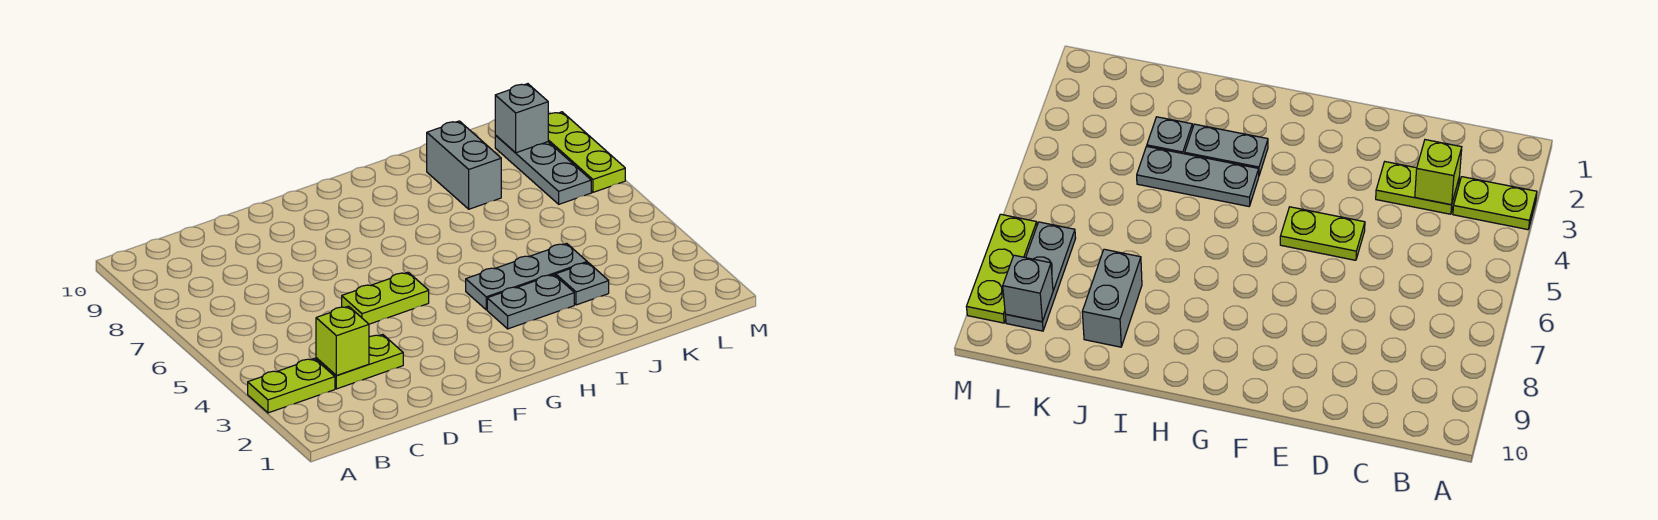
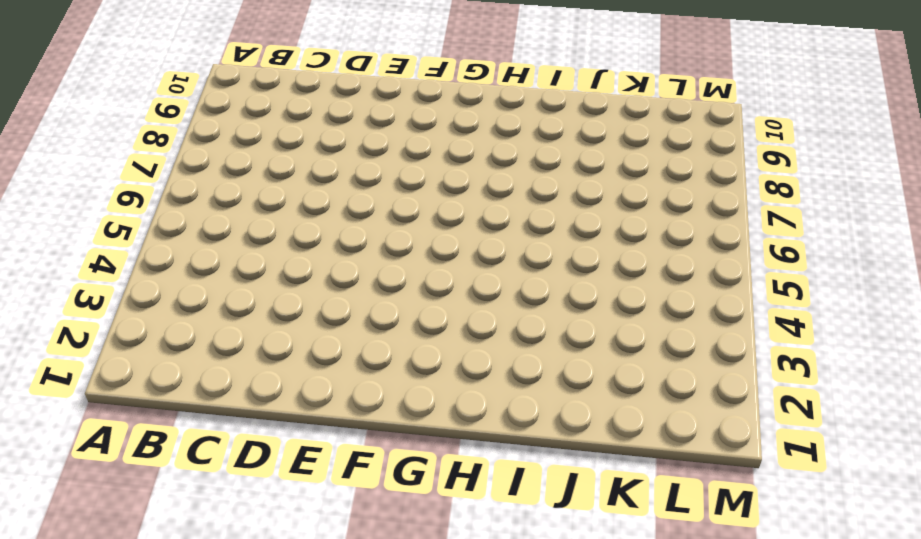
none -> lime 1x2 plate [248,358,335,413]
none -> lime 1x2 plate [316,335,403,389]

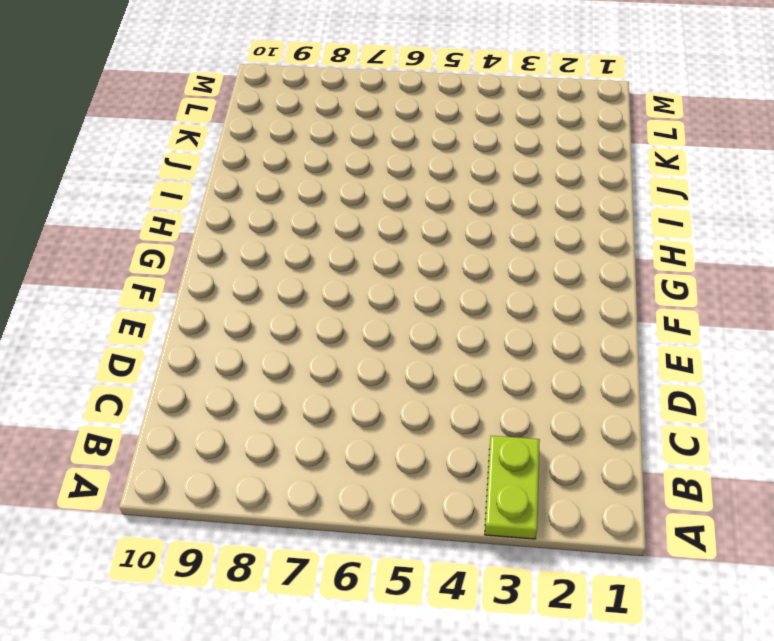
none -> lime 1x2 plate [316,335,403,389]
none -> lime 1x2 plate [342,272,429,324]

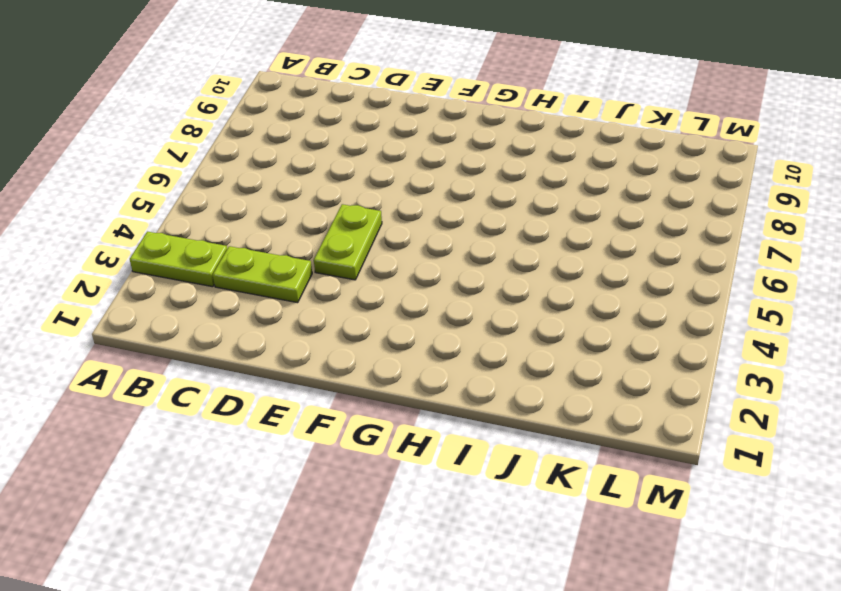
lime 1x2 plate [314,204,382,280] -> lime 1x2 plate turned to [342,272,429,324]
none -> grey 1x2 plate [487,275,574,329]
none -> grey 1x3 plate [466,243,587,310]

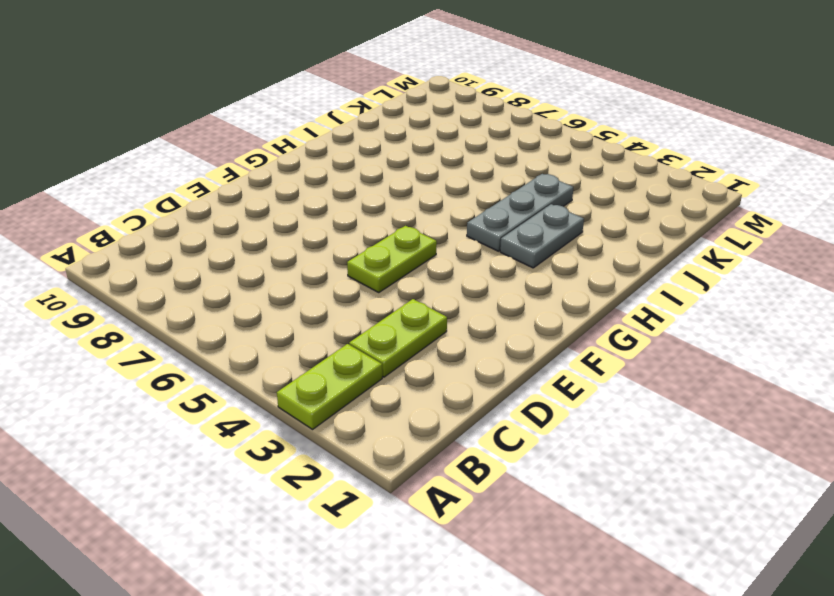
none -> grey 1x1 plate [556,263,609,305]
none -> grey 1x2 brick [427,121,501,209]

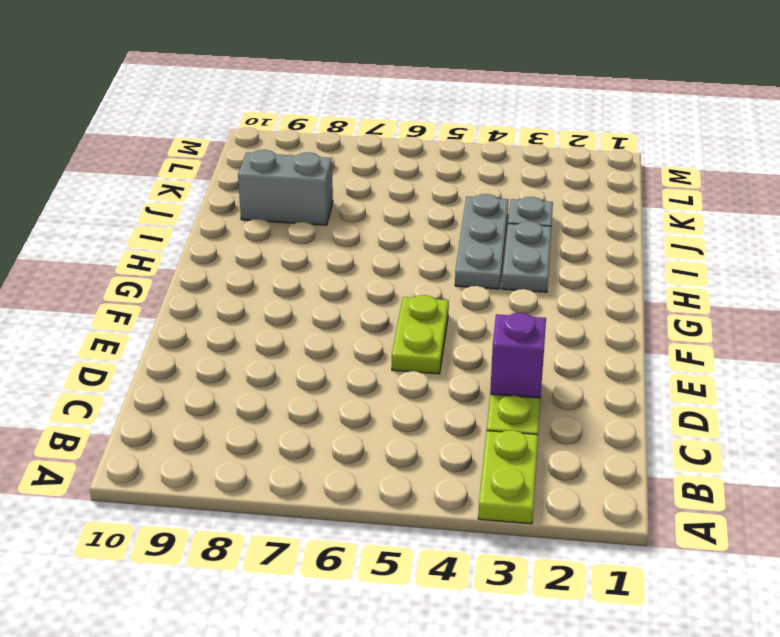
purple 1x1 brick [490,313,546,398] -> none
none -> grey 1x3 plate [495,135,591,204]
none -> lime 1x3 plate [548,112,625,192]

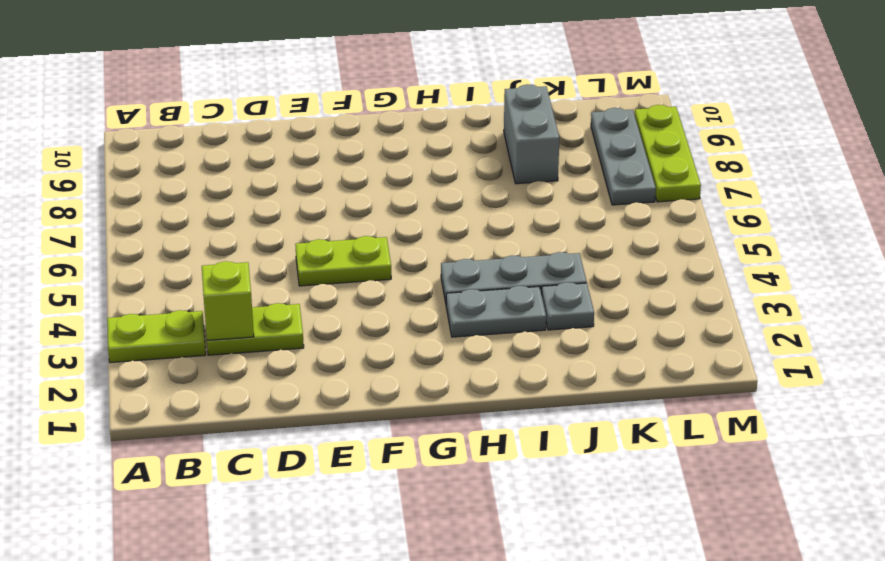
none -> grey 1x1 brick [495,84,548,153]

